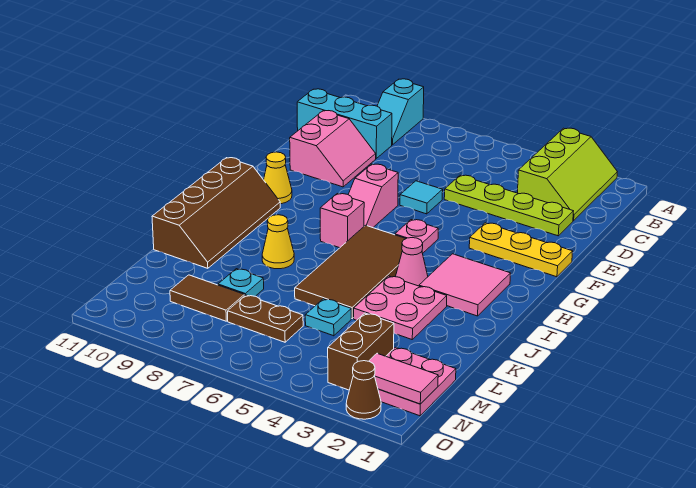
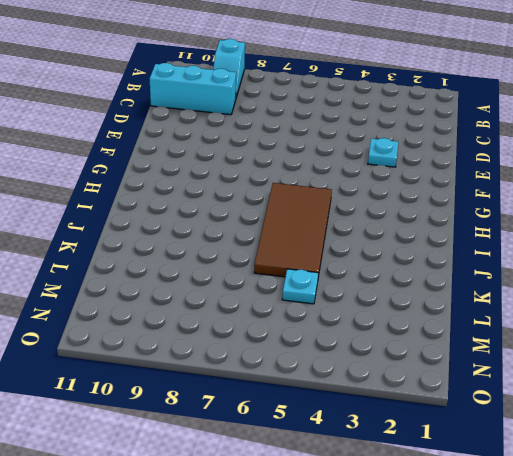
cyan 1x1 plate [368,138,398,167] -> cyan 1x1 plate moved to [218,269,264,296]
none -> lime 2x3 slope [518,128,617,221]
none -> lime 1x4 plate [444,175,573,236]
none -> pink 2x2 slope [290,111,376,187]

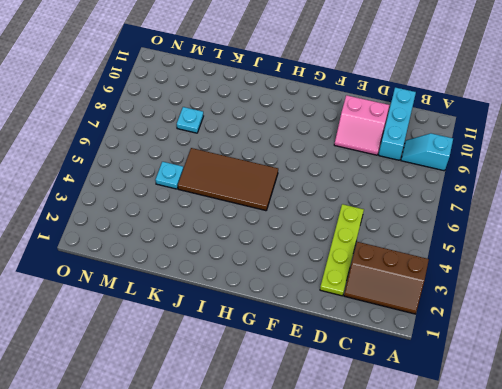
brown 2x3 slope [344,242,429,314] -> lime 2x3 slope [518,128,617,221]
none -> cyan 1x1 tile [400,181,443,214]
none -> yellow 1x3 plate [469,223,573,277]
none -> pink 1x2 slope [348,164,398,228]

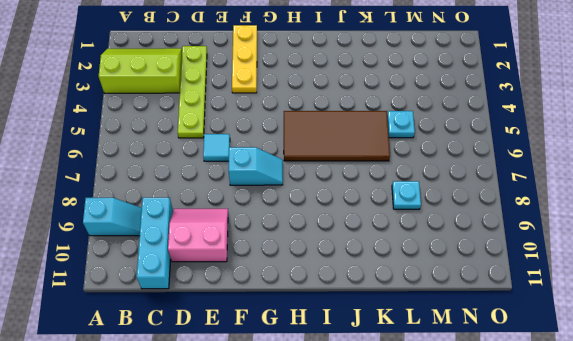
cyan 1x2 slope [228,147,283,185] -> pink 1x2 slope [348,164,398,228]
none -> pink 1x1 plate [395,220,438,253]
none -> yellow 1x1 cone [264,152,292,204]
none -> pink 2x2 tile [419,254,511,316]

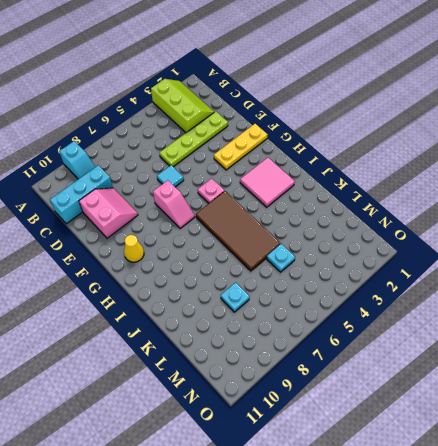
none -> pink 1x1 brick [320,194,364,248]
none -> brown 2x4 slope [152,158,280,268]
none -> pink 1x1 cone [396,238,428,286]

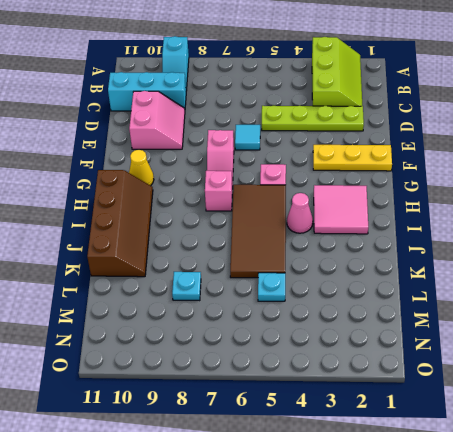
none -> pink 2x2 plate [354,276,447,339]
none -> yellow 1x1 cone [262,215,294,269]
none -> pink 2x2 plate [378,347,456,416]

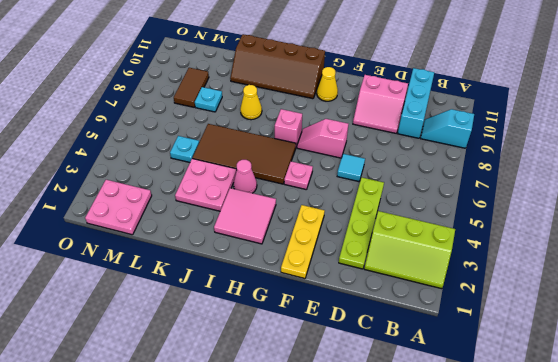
none -> brown 1x2 brick [328,313,394,390]
none -> brown 1x2 plate [228,295,303,342]
none -> brown 1x1 cone [346,361,381,419]

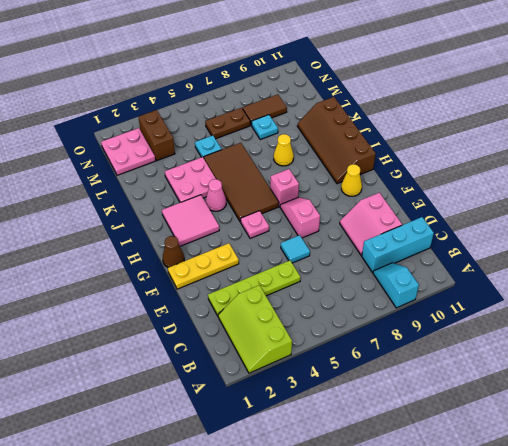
brown 1x1 cone [163,236,184,268] -> brown 1x1 cone moved to [346,361,381,419]
none -> pink 1x2 tile [369,353,438,404]

